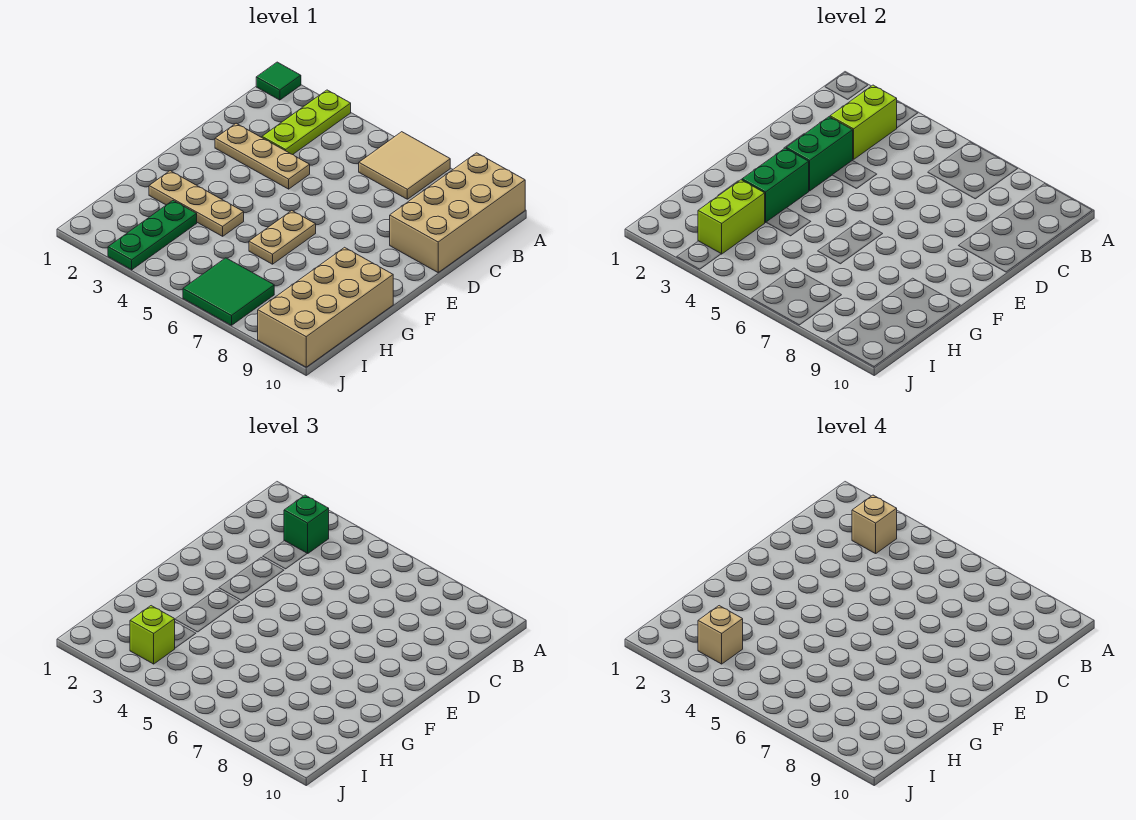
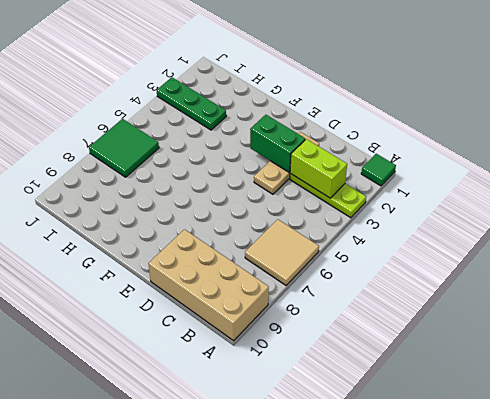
none -> tan 1x2 plate [249,211,316,264]
none -> tan 1x3 plate [149,171,244,236]
none -> tan 2x4 brick [258,247,393,367]

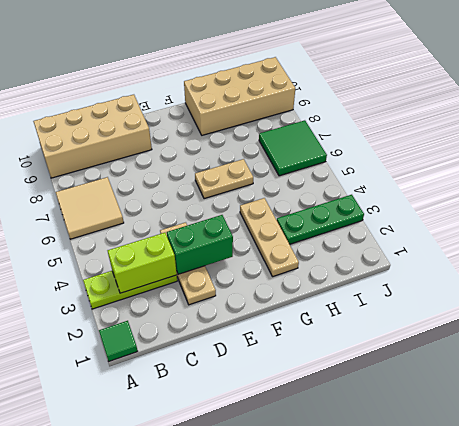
none -> green 1x2 brick [742,148,809,222]
none -> lime 1x2 brick [698,180,765,254]
none -> green 1x1 brick [284,495,329,554]

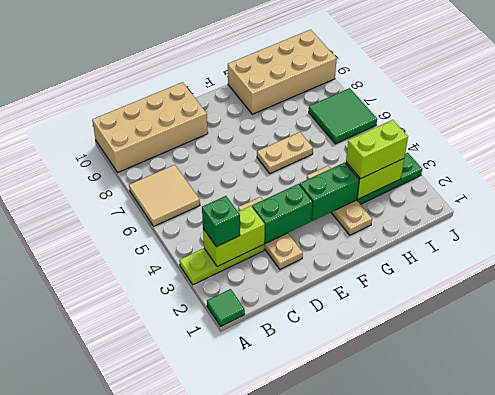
lime 1x2 brick [346,120,408,179] -> lime 1x1 brick [130,606,175,664]
none -> tan 1x1 brick [852,495,897,554]
none -> tan 1x1 brick [698,606,743,664]

